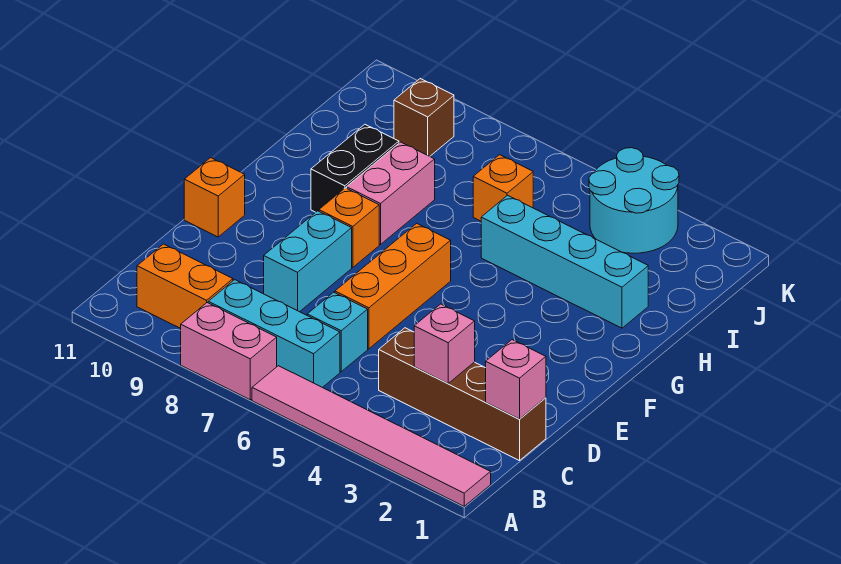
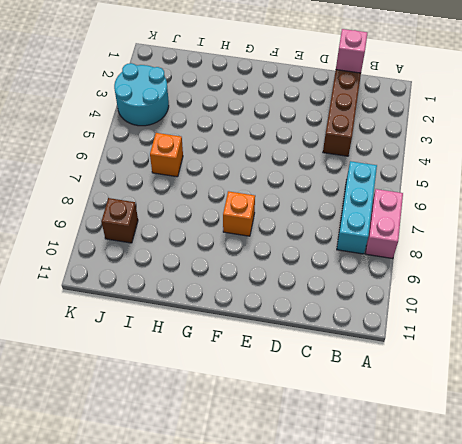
none -> pink 1x6 tile [252,366,491,506]
none -> orange 1x2 brick [137,244,233,328]
none -> cyan 1x1 brick [307,292,368,372]

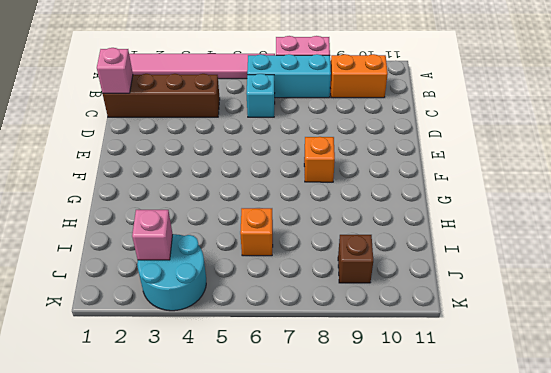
pink 1x1 brick [132,210,173,260] -> pink 1x1 brick moved to [414,304,475,384]
none -> orange 1x3 brick [335,223,451,349]
none -> cyan 1x2 brick [264,211,352,312]
none -> orange 1x1 brick [184,158,245,237]

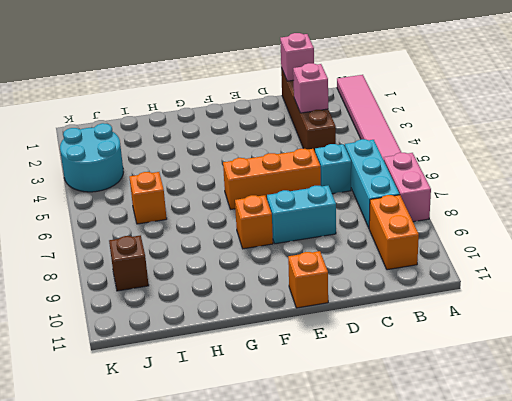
none -> pink 1x2 brick [347,142,435,245]
none -> black 1x2 brick [311,125,399,212]
none -> cyan 1x4 brick [481,195,648,328]

